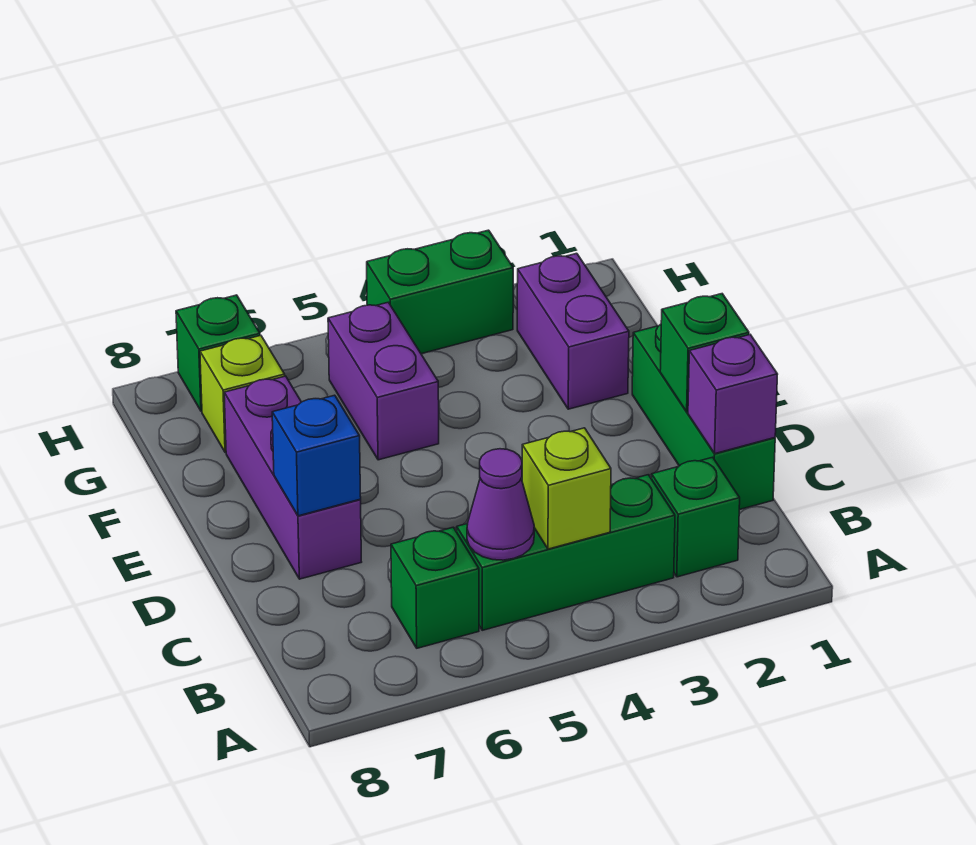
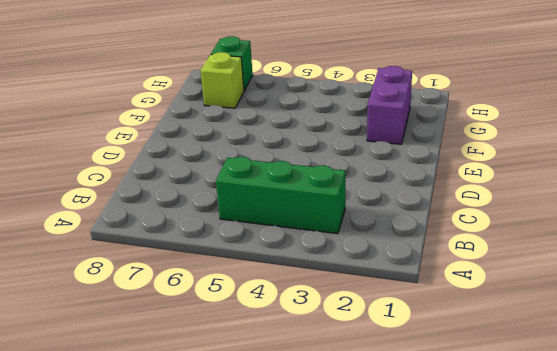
none -> green 1x1 brick [652,457,740,577]
none -> green 1x1 brick [391,527,479,648]
none -> green 1x3 brick [632,324,775,510]

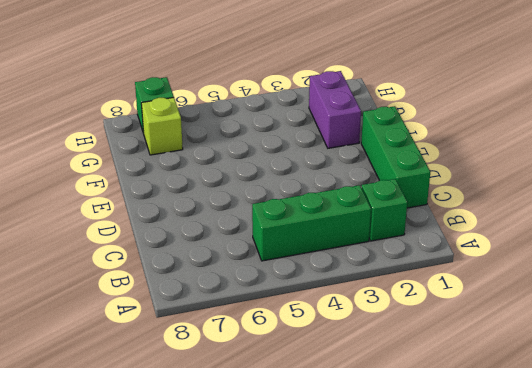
none -> green 1x1 brick [391,527,479,648]
none -> purple 1x3 brick [224,376,361,579]
none -> purple 1x2 brick [328,302,439,460]

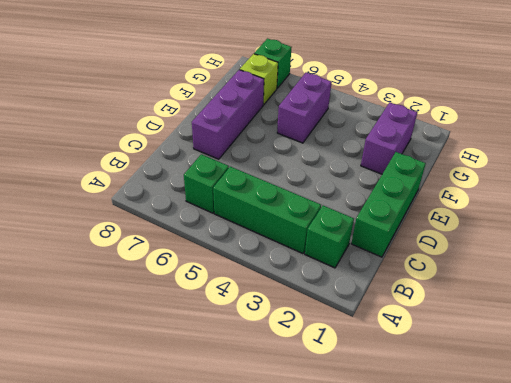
none -> green 1x2 brick [367,230,513,354]
none -> lime 1x1 brick [522,428,611,549]
none -> purple 1x1 cone [467,449,534,560]

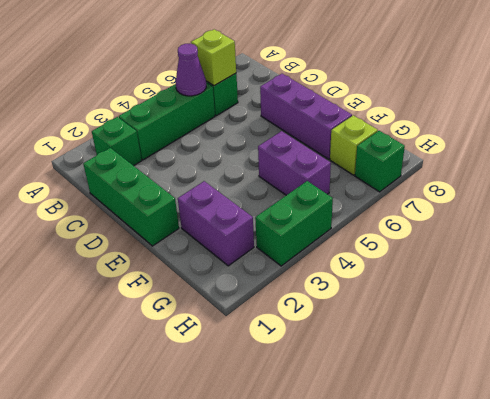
lime 1x1 brick [191,29,236,86] -> lime 1x1 brick moved to [522,428,611,549]
none -> purple 1x1 brick [688,335,778,454]
none -> green 1x1 brick [660,294,749,412]
none -> blue 1x1 brick [272,395,361,516]

